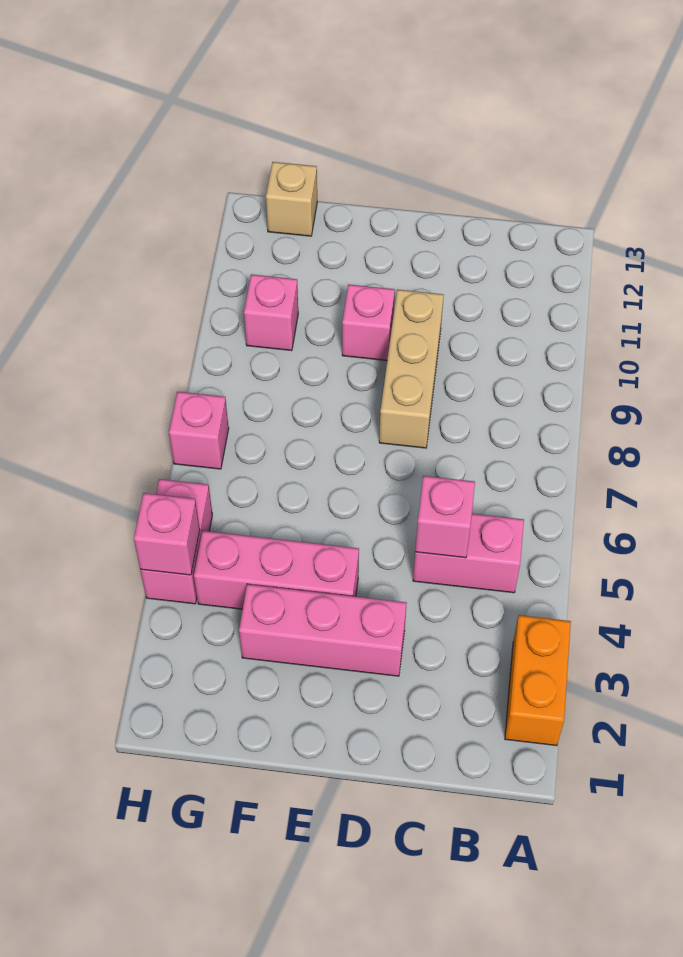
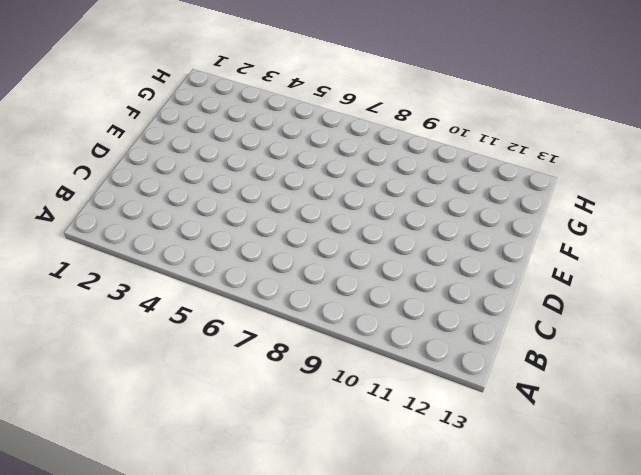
none -> orange 1x2 brick [505,615,571,746]
none -> pink 1x2 brick [413,514,524,593]
none -> pink 1x3 brick [239,584,407,676]

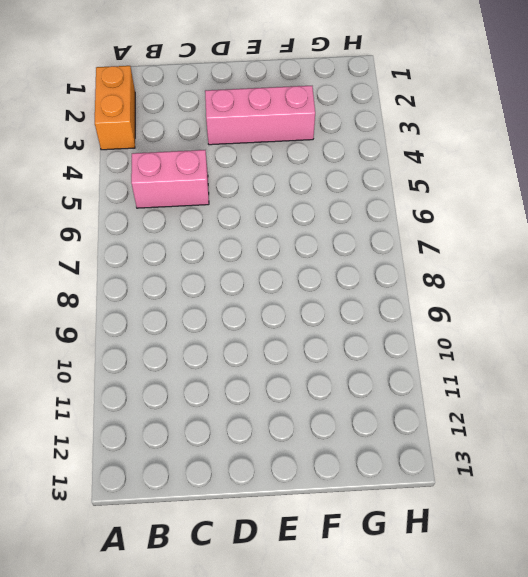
none -> tan 1x3 brick [379,290,444,448]
none -> pink 1x3 brick [194,531,359,609]
none -> pink 1x1 brick [342,285,395,361]

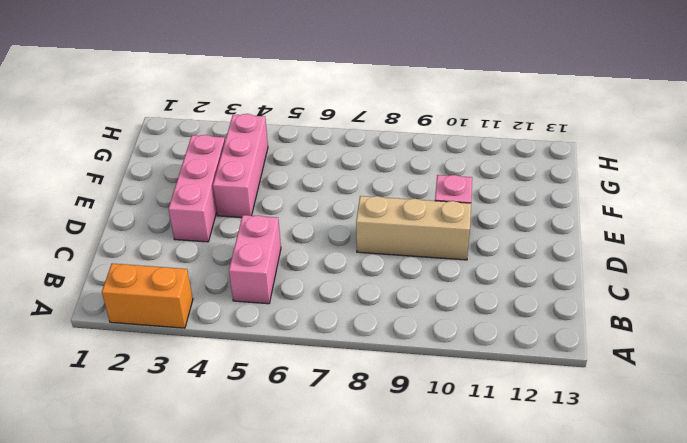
none -> pink 1x1 brick [244,275,298,351]
none -> tan 1x1 brick [266,162,317,236]
none -> pink 1x2 brick [140,479,212,604]

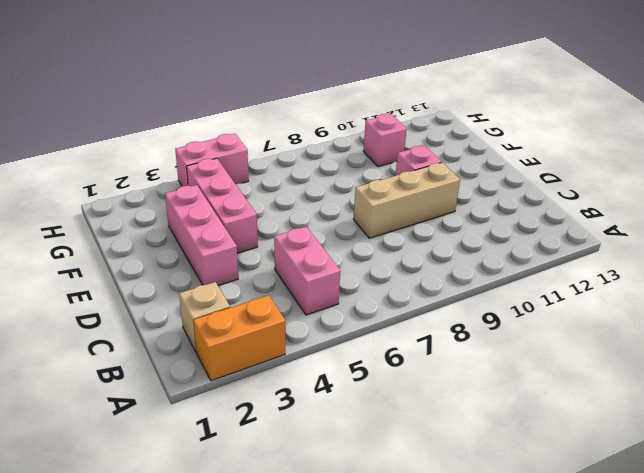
tan 1x1 brick [179,282,230,352] -> tan 1x1 brick moved to [266,162,317,236]
none -> pink 1x1 brick [169,392,229,469]
none -> pink 1x1 brick [415,476,475,558]
none -> pink 1x1 brick [134,493,200,575]

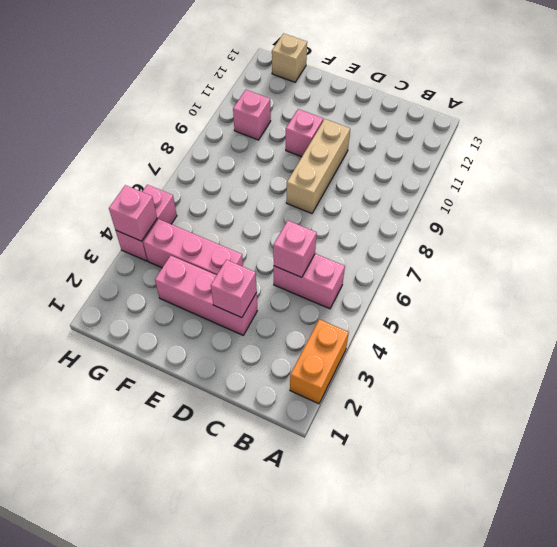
pink 1x1 brick [211,260,257,318] -> pink 1x1 brick moved to [169,392,229,469]

